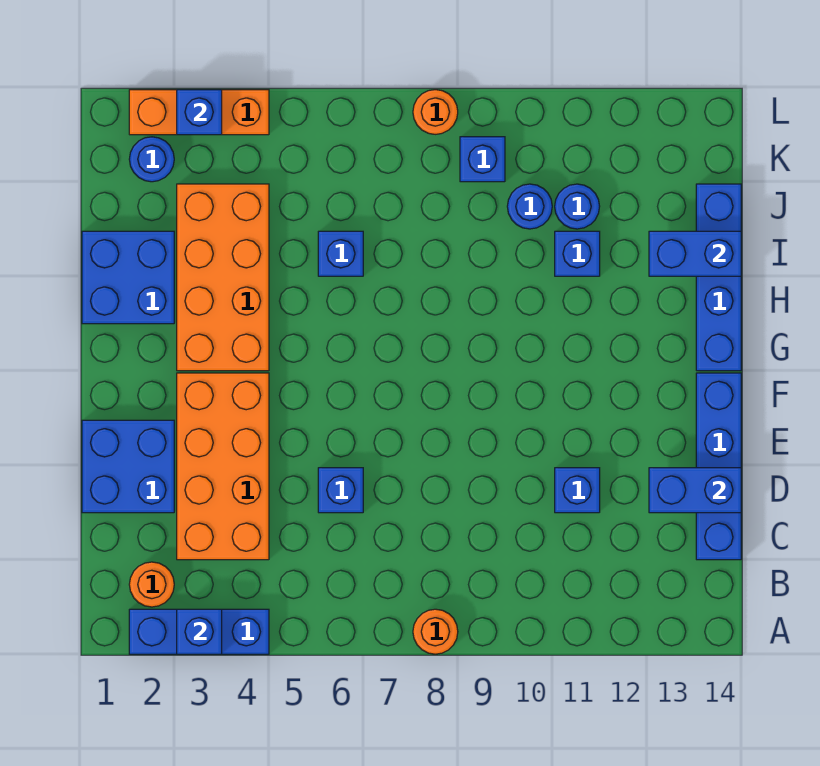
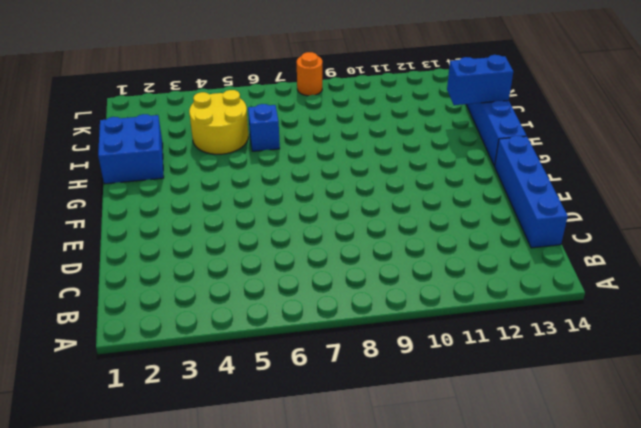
yellow 2x2 round brick [189,90,248,154] -> orange 2x4 brick [177,184,269,371]
none -> blue 1x3 brick [129,609,269,654]
none -> orange 1x1 round brick [413,609,458,654]
none -> orange 1x1 round brick [129,562,174,607]

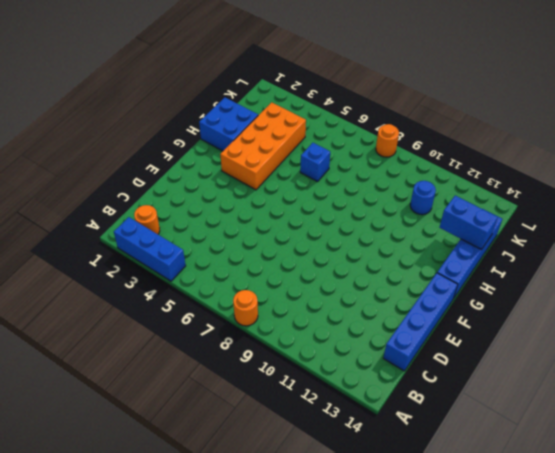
none -> orange 2x4 brick [177,373,269,560]
none -> blue 2x2 brick [82,420,174,513]
none -> blue 1x1 brick [318,468,363,513]

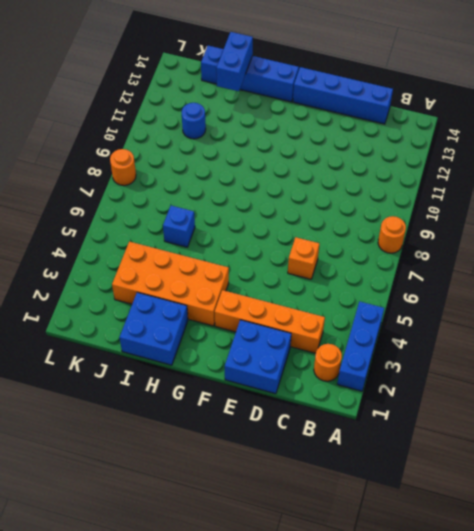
orange 1x4 brick [215,290,325,353] -> orange 2x4 brick [177,373,269,560]
orange 1x1 brick [288,237,319,279] -> blue 1x1 brick [318,468,363,513]
none -> blue 1x1 brick [555,468,600,513]
none -> blue 1x1 brick [555,231,600,276]
none -> blue 1x1 round brick [507,184,552,229]

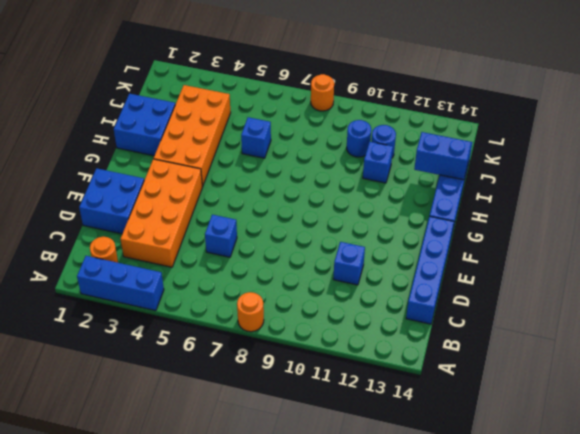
none -> blue 1x1 round brick [129,137,174,182]
none -> blue 1x1 brick [460,137,505,182]
none -> orange 1x3 brick [129,90,269,135]

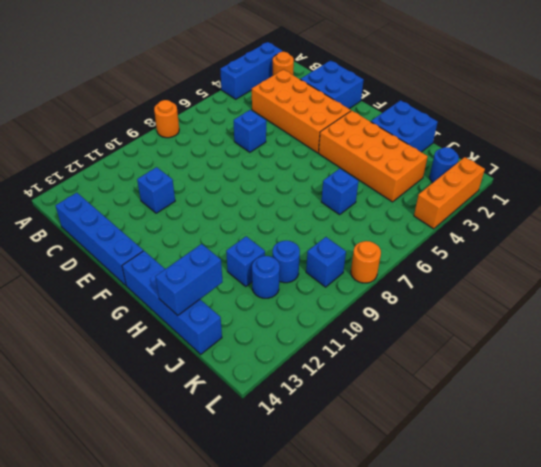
none -> blue 1x1 brick [177,609,222,654]
none -> blue 1x2 brick [649,468,741,513]
none -> blue 1x1 brick [177,90,222,135]

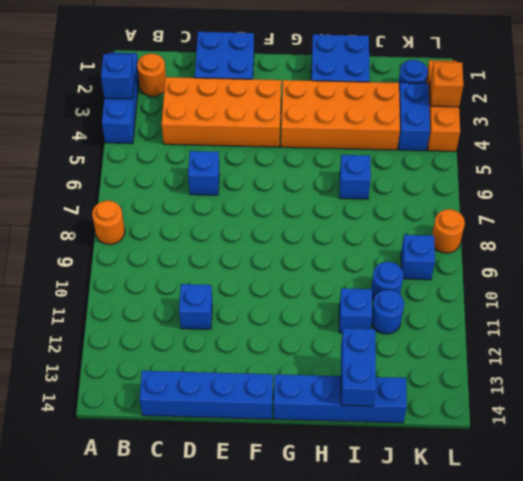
blue 1x2 brick [398,83,430,151] -> blue 1x2 brick moved to [649,468,741,513]
orange 1x1 brick [430,62,463,107] -> blue 1x1 brick [177,90,222,135]

